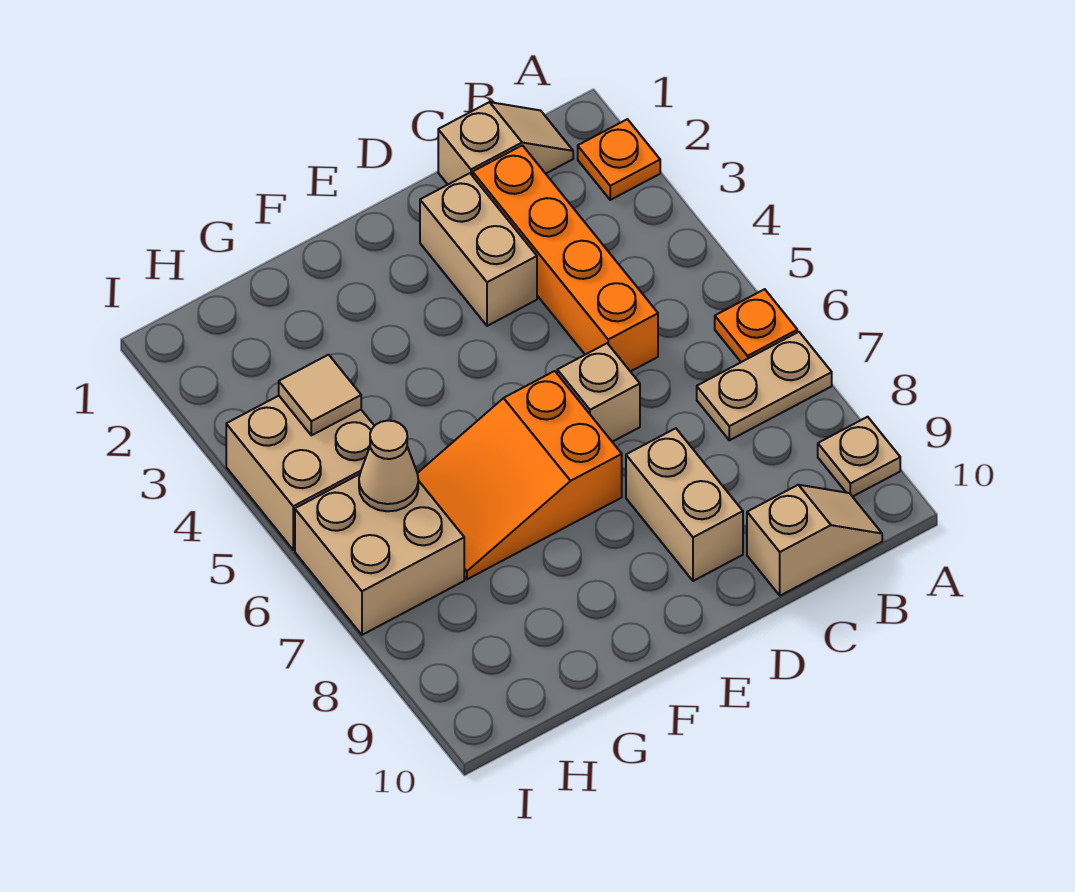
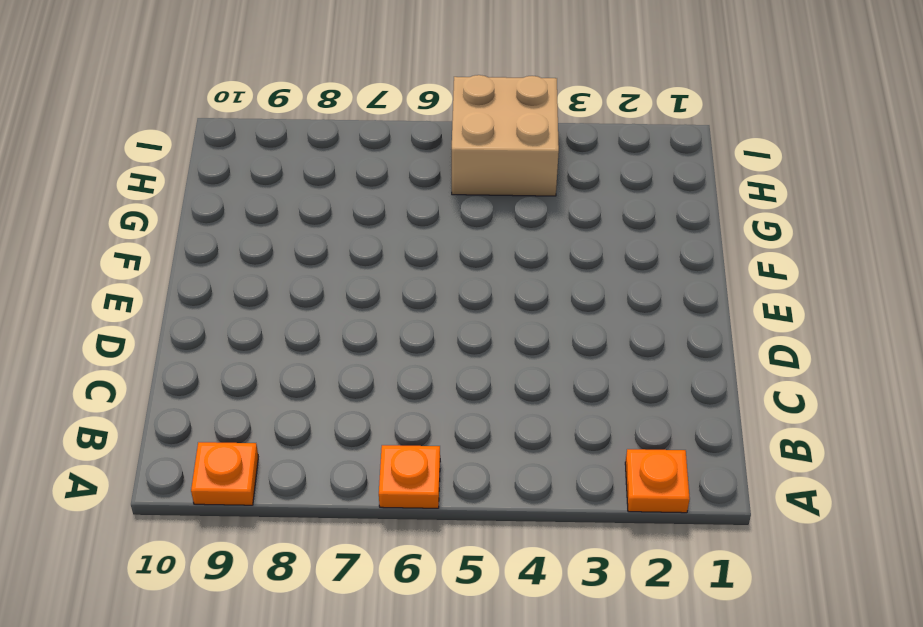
orange 1x1 plate [191,442,258,505] -> tan 1x1 plate [818,417,900,497]
none -> tan 1x2 plate [697,332,832,440]
none -> tan 1x2 slope [438,102,573,184]
none -> tan 1x2 slope [747,485,882,596]

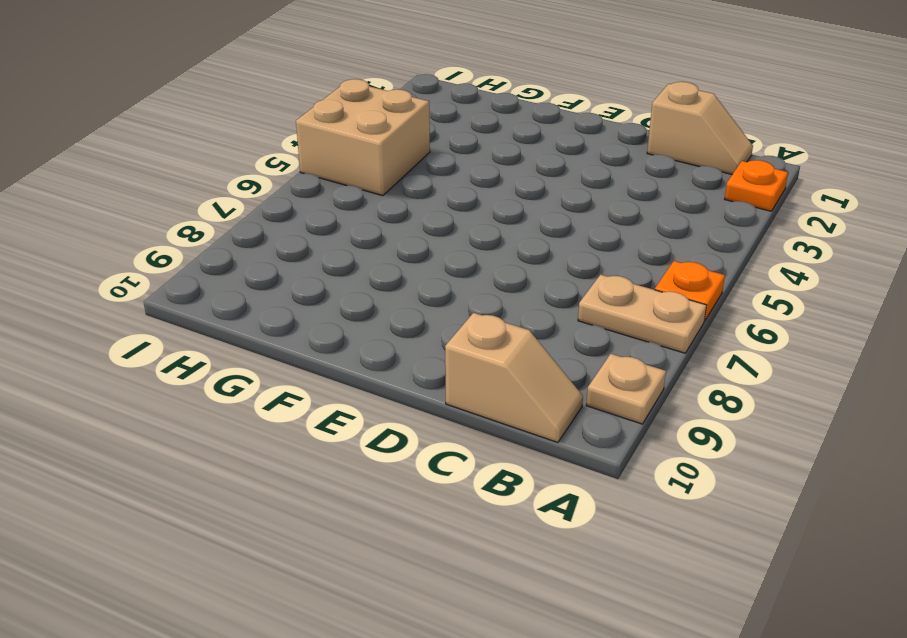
none -> orange 1x4 brick [473,145,658,372]
none -> tan 1x2 brick [420,173,537,326]
none -> tan 1x1 brick [557,343,640,442]

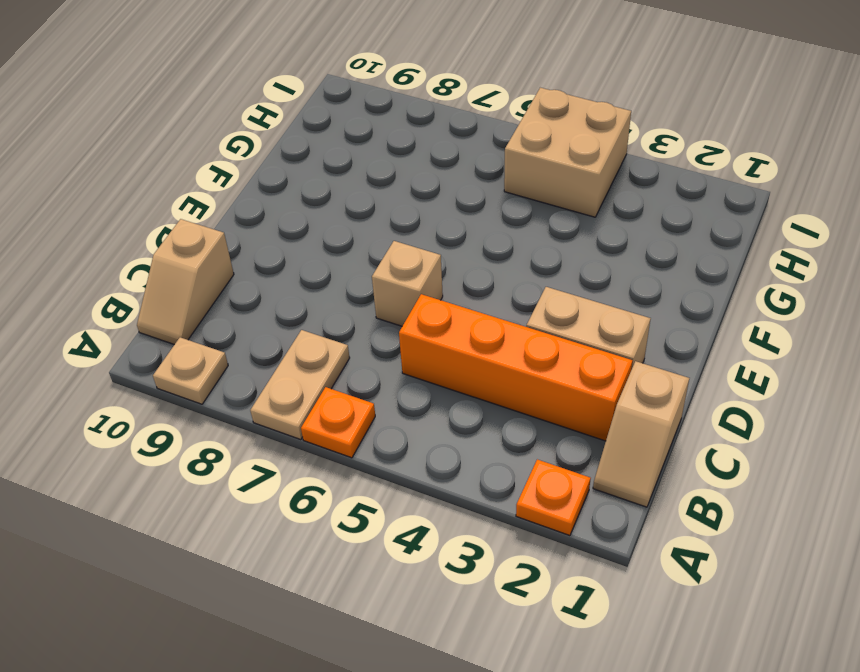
none -> tan 1x2 brick [626,428,743,581]
none -> orange 2x3 slope [417,371,622,579]
none -> tan 2x2 brick [295,474,464,635]

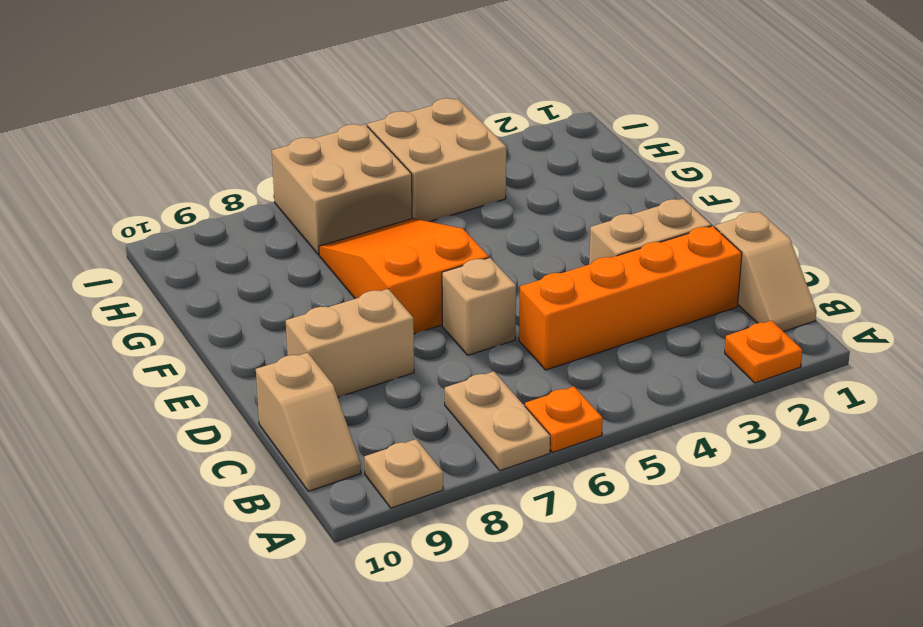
none -> tan 1x1 tile [279,355,361,435]
none -> tan 1x1 cone [359,421,418,511]

